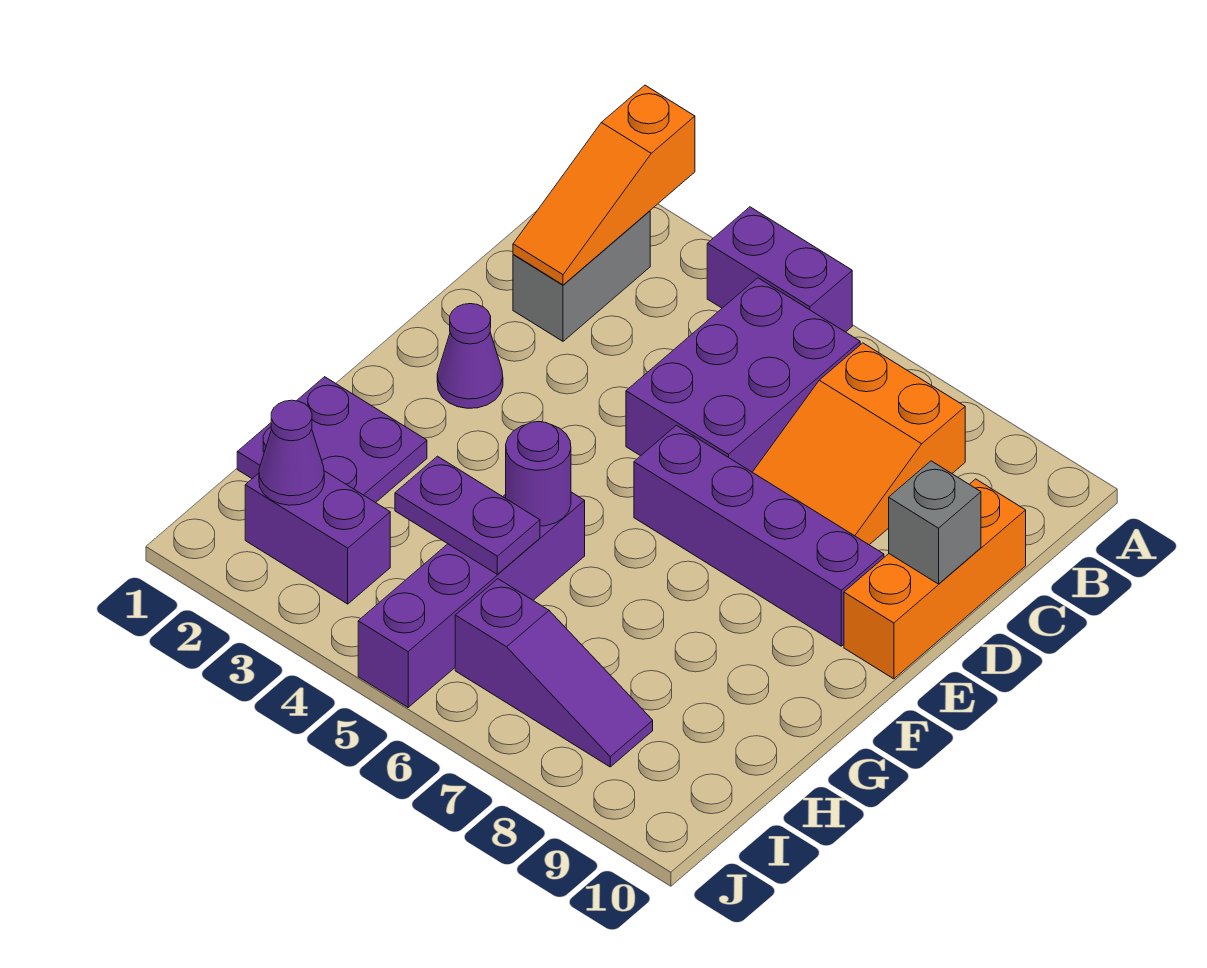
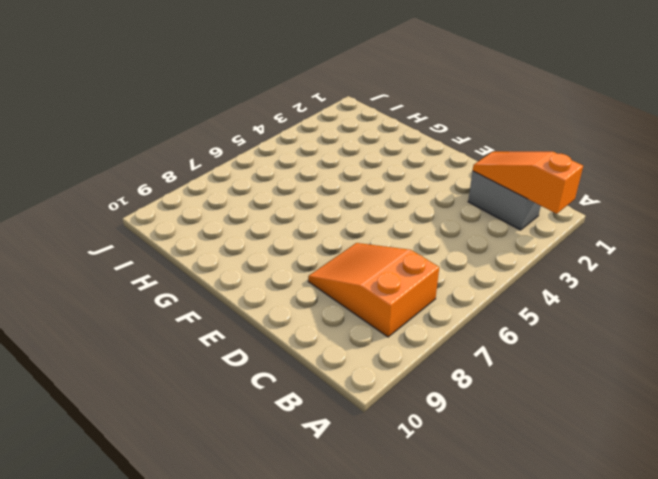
none -> purple 1x2 brick [707,207,852,332]
none -> purple 2x3 brick [626,278,860,472]
none -> orange 1x3 brick [844,479,1026,679]

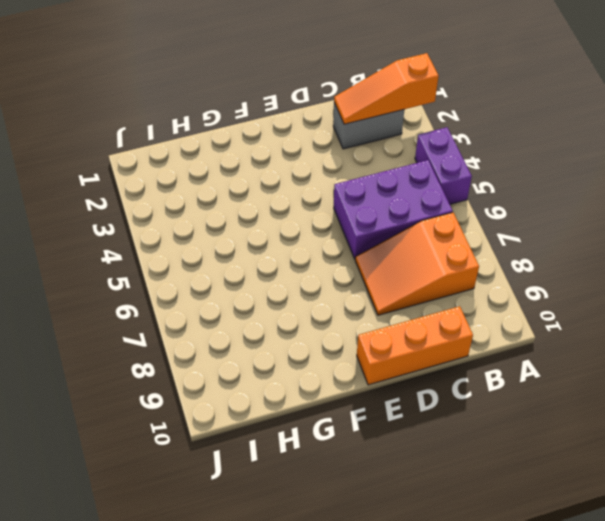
none -> purple 1x1 cone [437,304,503,408]
none -> purple 1x4 brick [634,425,884,646]
none -> purple 2x2 plate [237,377,427,503]

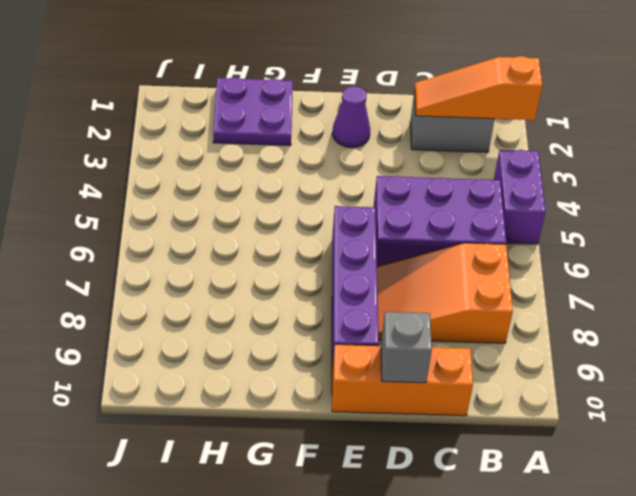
none -> purple 1x4 brick [358,492,585,707]
none -> purple 1x2 brick [245,471,390,604]
none -> purple 1x3 slope [455,579,653,767]

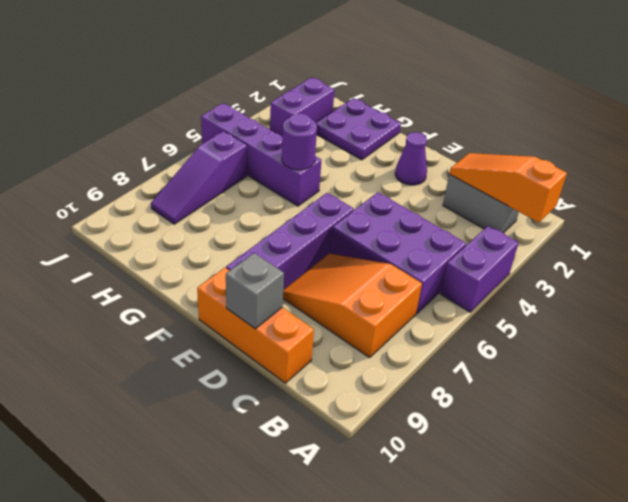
none -> purple 1x2 plate [395,456,540,574]
none -> purple 1x1 cone [259,400,324,505]

